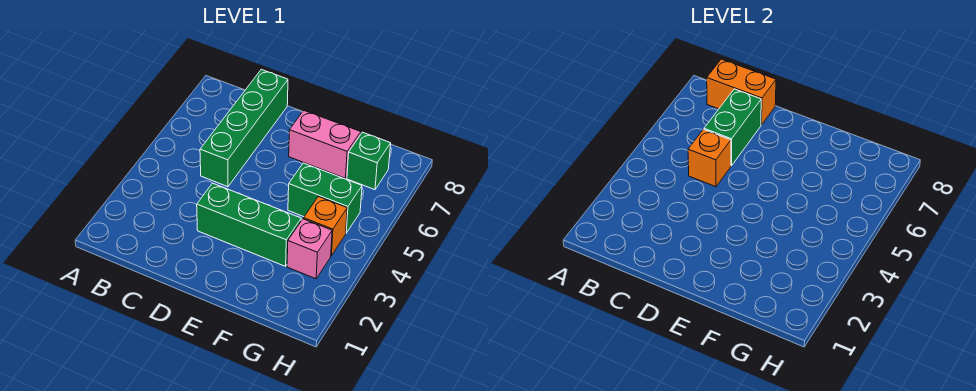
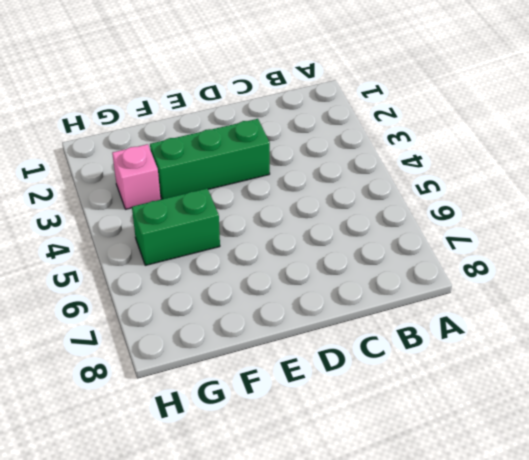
none -> green 1x4 brick [200,69,288,187]
none -> pink 1x2 brick [289,111,361,178]

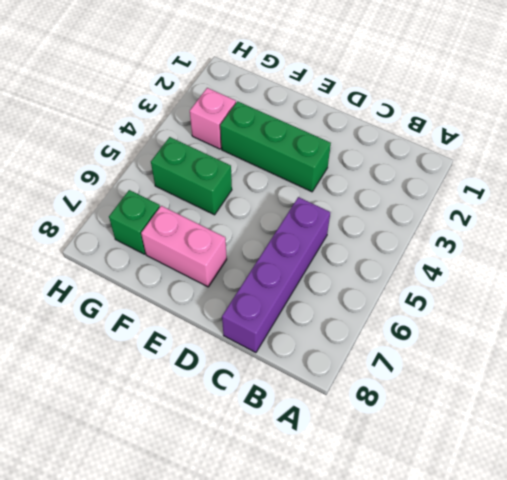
purple 1x4 brick [222,197,330,353] -> green 1x4 brick [200,69,288,187]
none -> orange 1x1 brick [304,196,347,256]
none -> orange 1x2 brick [707,59,776,125]

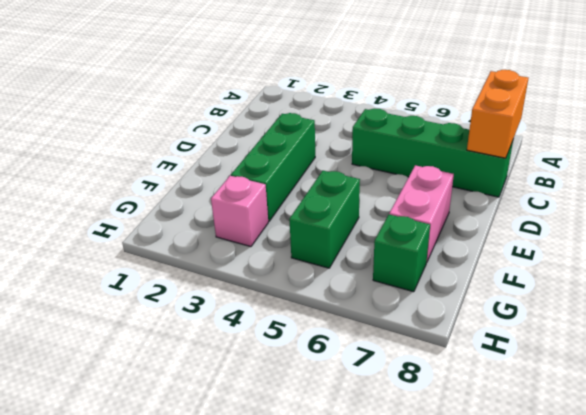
none -> orange 1x1 brick [304,196,347,256]
none -> orange 1x1 brick [688,129,731,187]

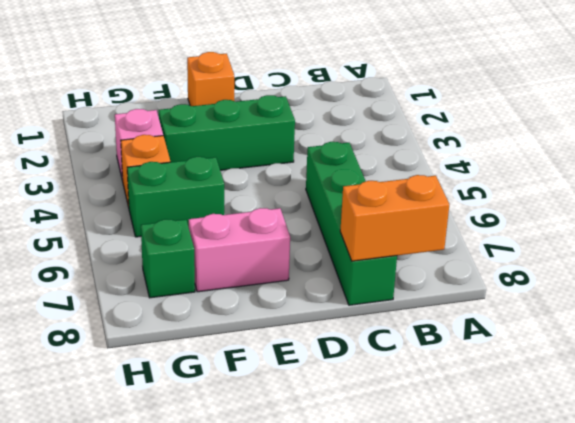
orange 1x1 brick [187,52,234,106] -> orange 1x1 brick moved to [688,129,731,187]
none -> green 1x2 brick [704,89,761,166]

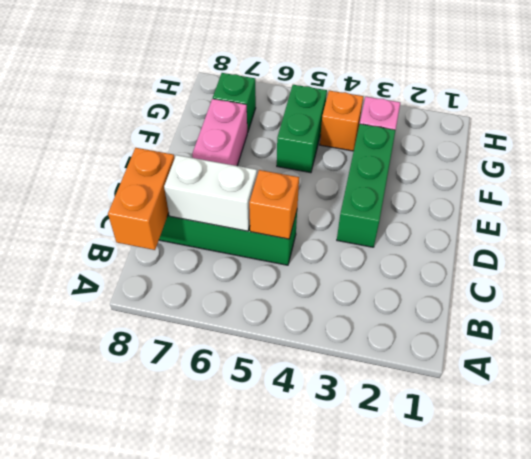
white 1x2 brick [164,155,257,231] -> green 1x2 brick [704,89,761,166]

